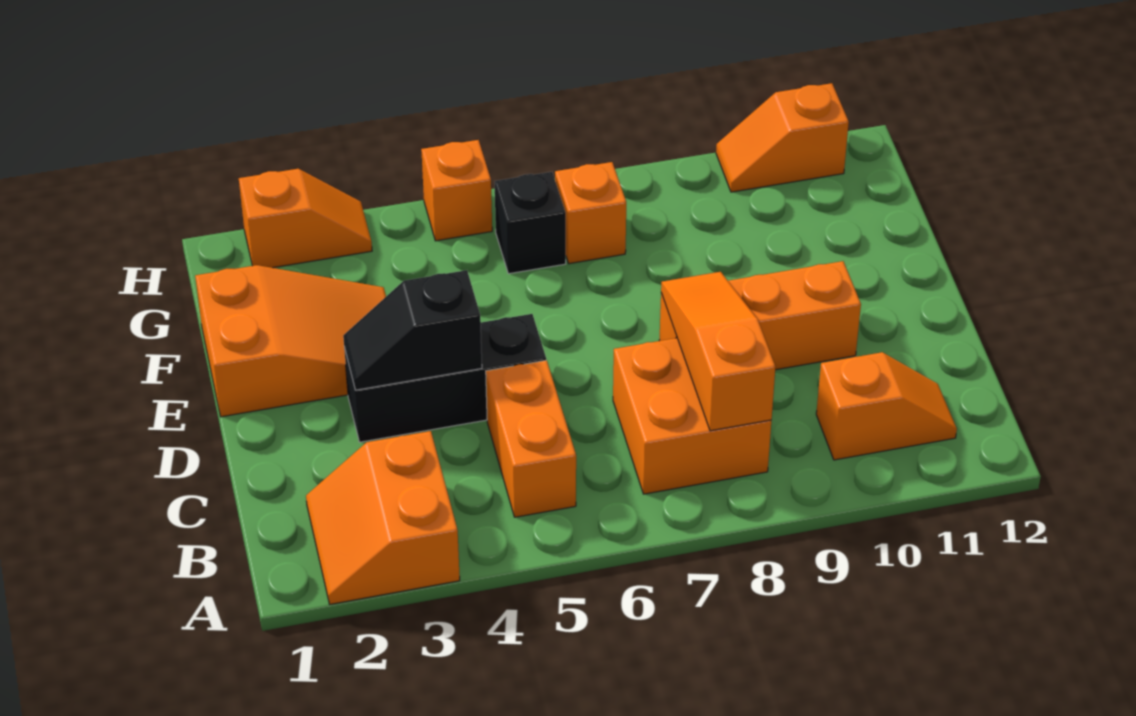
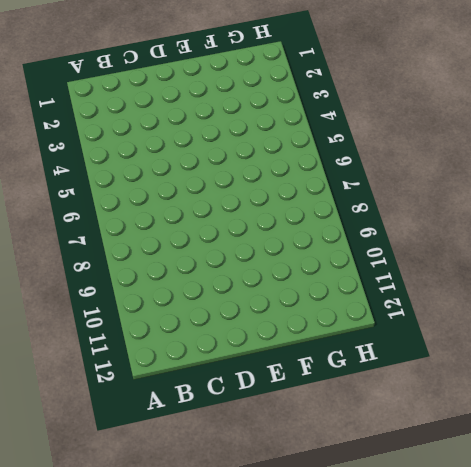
none -> orange 2x2 slope [306,431,460,604]
none -> orange 1x2 brick [486,360,576,517]
none -> orange 2x2 brick [613,338,771,494]

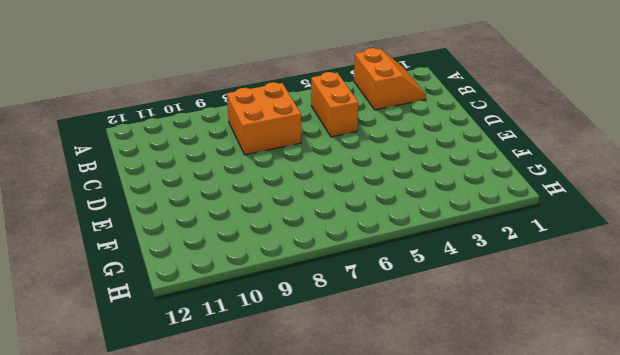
none -> orange 1x2 slope [816,352,957,460]
none -> black 1x3 brick [344,314,546,442]
none -> orange 1x3 brick [659,261,861,370]

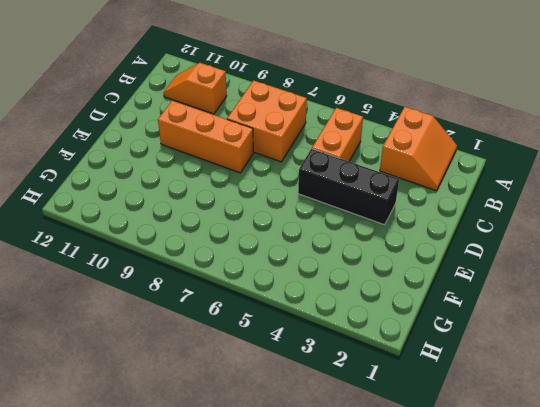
none -> orange 2x3 slope [195,265,386,417]
none -> black 1x1 brick [495,172,566,274]
none -> orange 1x1 brick [555,162,626,264]

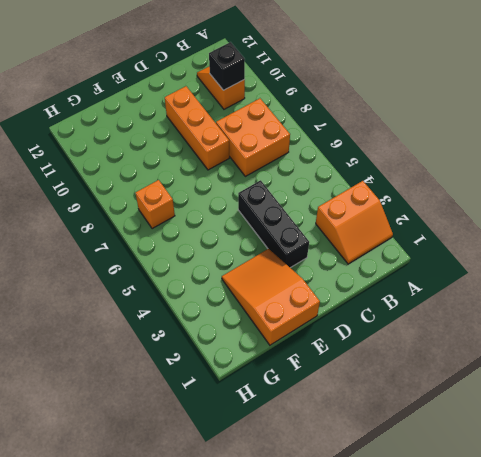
black 1x1 brick [209,42,245,90] -> black 1x1 brick moved to [495,172,566,274]
none -> orange 1x2 brick [486,360,576,517]
none -> orange 1x2 slope [239,169,372,268]
none -> orange 1x1 brick [421,140,492,241]

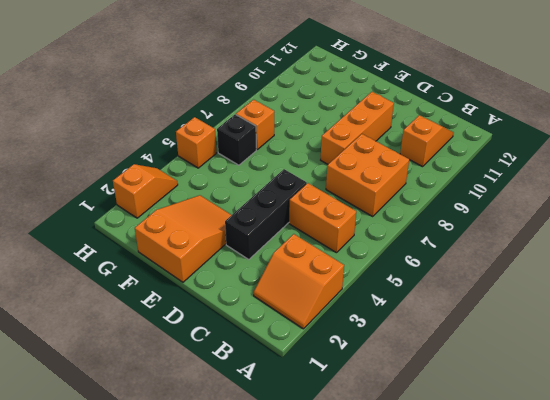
none -> orange 1x2 slope [716,83,849,192]
none -> orange 1x3 slope [661,272,775,431]
none -> black 1x2 slope [343,270,482,390]

